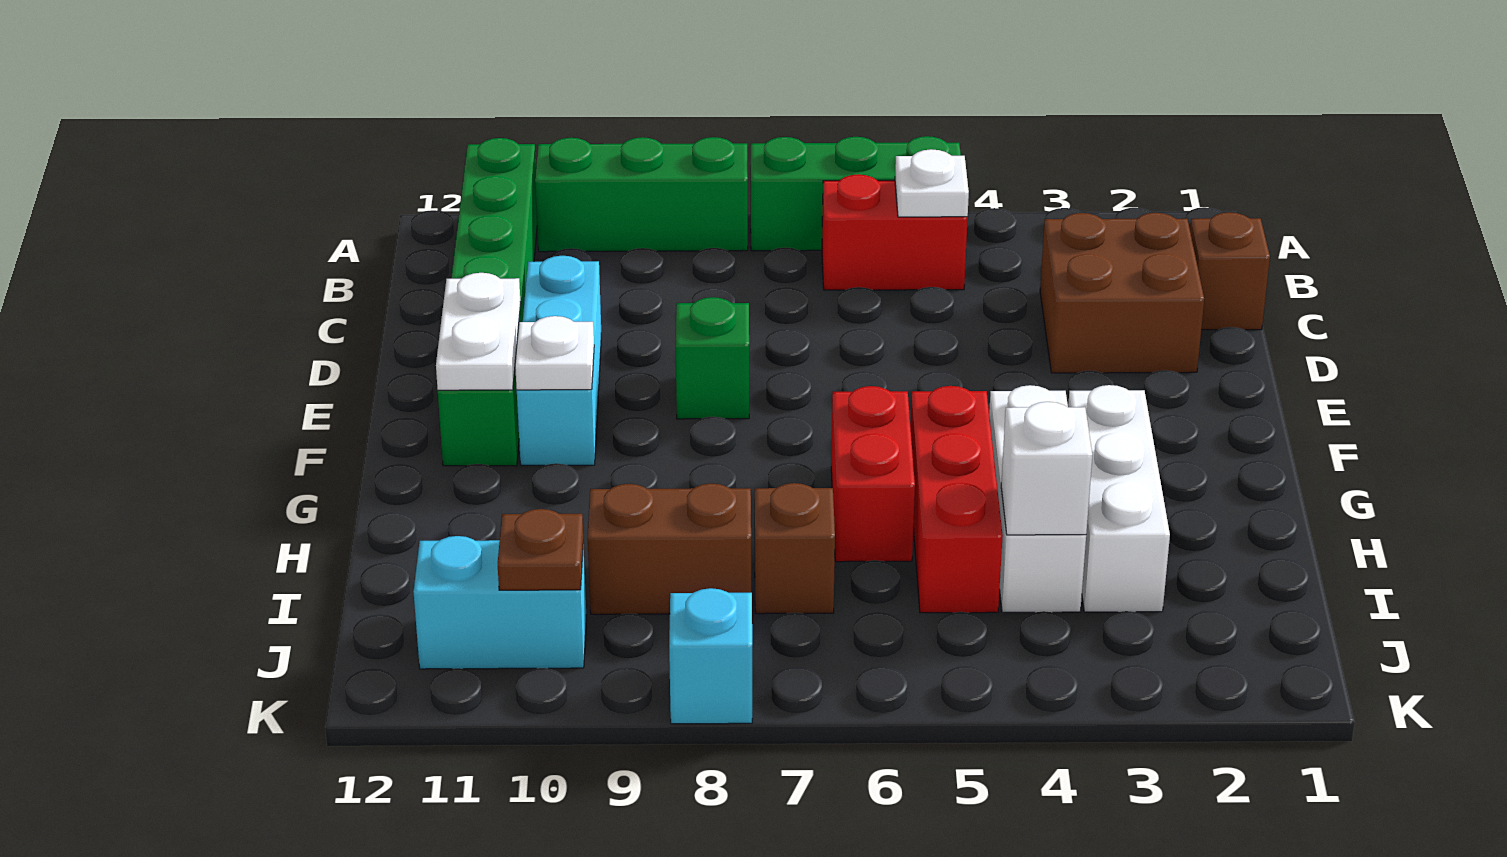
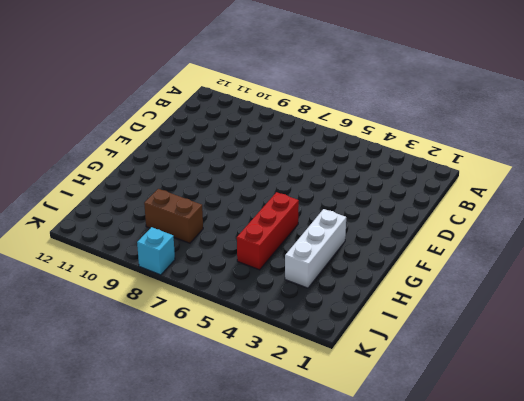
none -> green 1x3 brick [751,136,961,251]
none -> green 1x3 brick [535,137,748,252]
none -> green 1x6 brick [438,138,537,466]

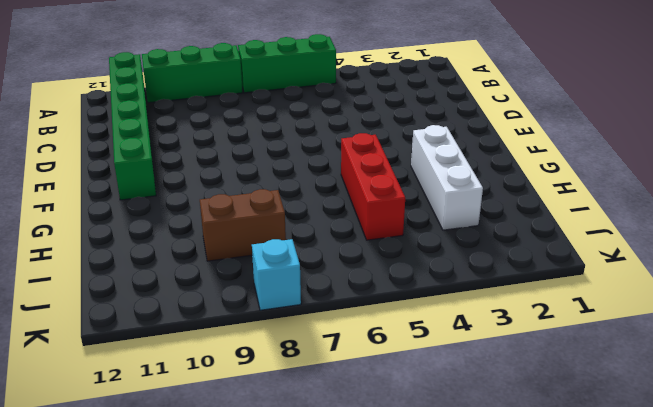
none -> red 1x2 brick [822,174,968,290]
none -> brown 1x1 brick [1190,212,1270,330]
none -> brown 2x2 brick [1040,213,1204,373]

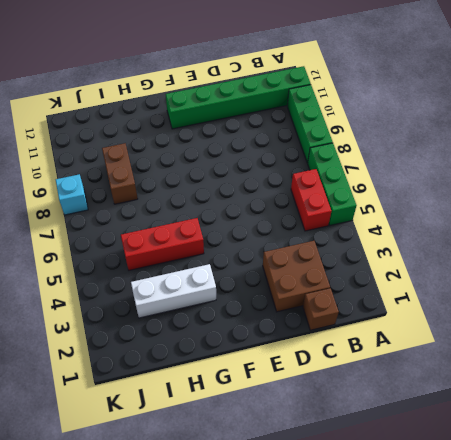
none -> cyan 1x3 brick [517,256,601,465]
none -> green 1x1 brick [676,297,749,419]
none -> white 1x3 brick [989,385,1086,612]

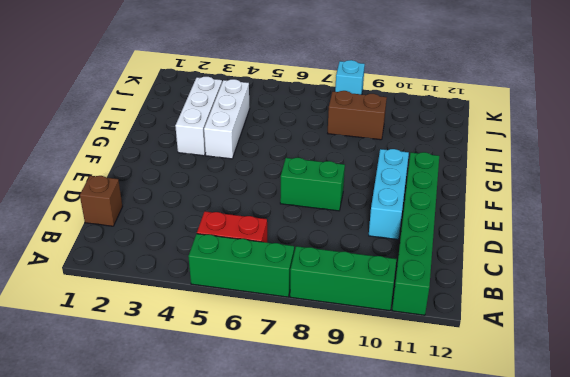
green 1x2 brick [280,158,345,211] -> green 1x1 brick [676,297,749,419]
none -> brown 2x2 brick [1040,213,1204,373]
none -> red 1x3 brick [910,386,1003,613]
none -> red 1x2 brick [831,386,915,562]

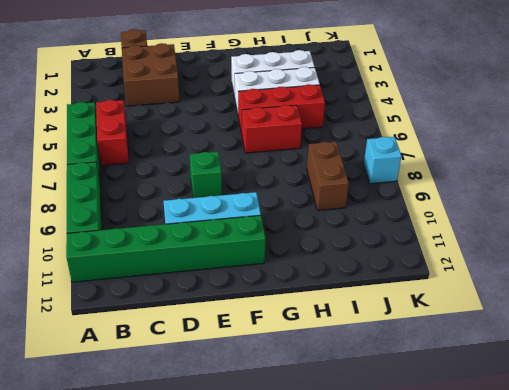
none -> brown 1x1 brick [755,483,835,614]
none -> cyan 1x2 brick [413,536,586,669]
none -> white 1x1 plate [895,149,969,217]

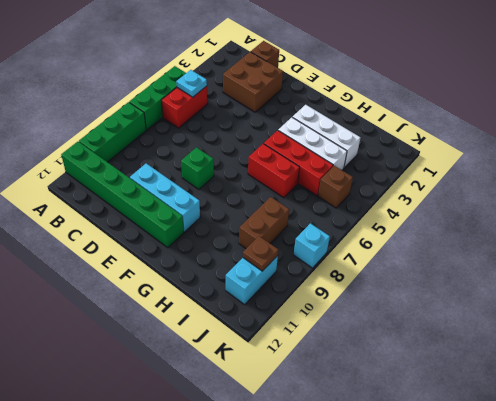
cyan 1x1 plate [176,70,207,97] -> white 1x1 plate [895,149,969,217]
brown 1x1 brick [318,166,353,208] -> brown 1x1 brick moved to [755,483,835,614]
none -> white 1x2 plate [436,273,521,390]
none -> white 1x1 plate [515,316,594,390]
none -> white 1x1 brick [1001,402,1092,535]

